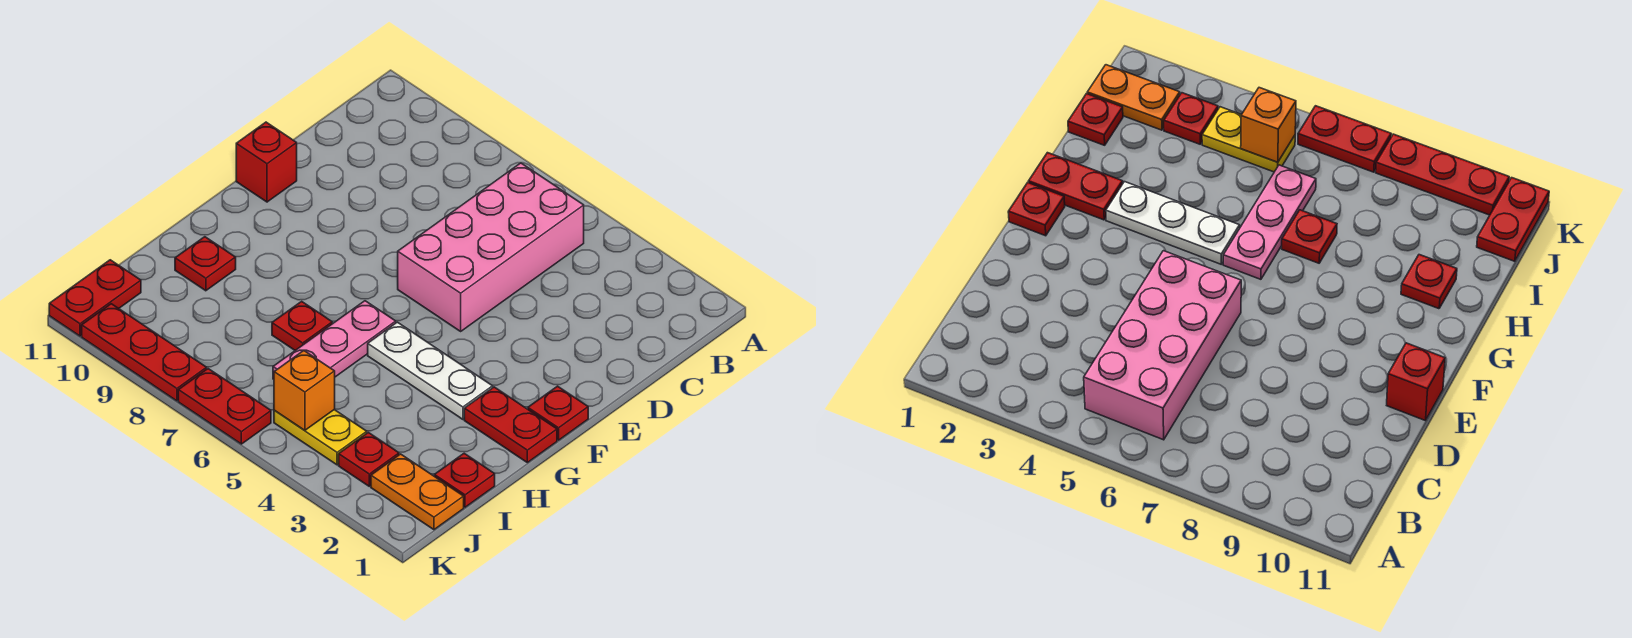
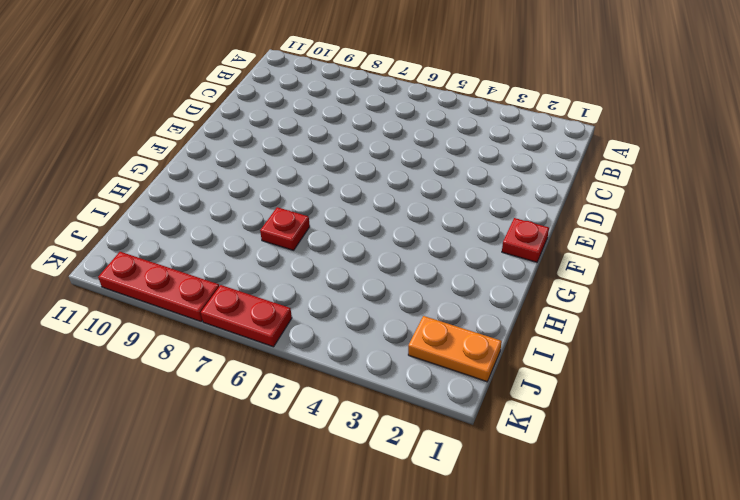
none -> pink 2x4 brick [398,163,584,331]
none -> red 1x1 brick [236,122,297,202]
none -> red 1x2 plate [464,387,557,463]

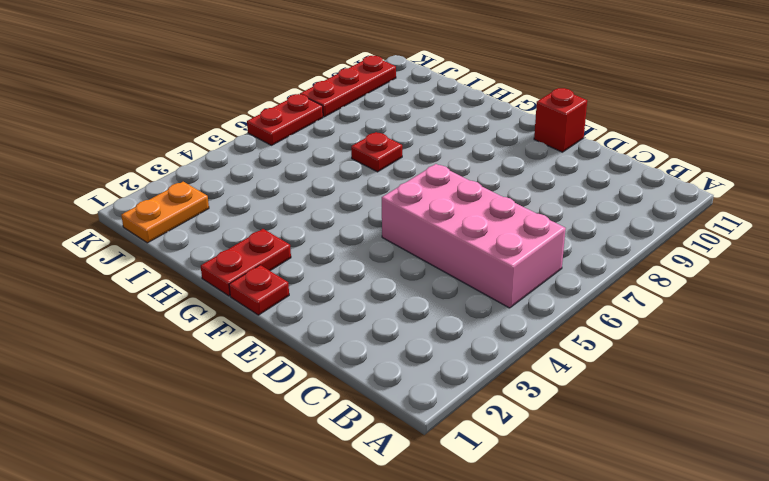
none -> white 1x3 plate [368,322,493,419]
none -> pink 1x3 plate [273,301,396,379]
none -> red 1x1 plate [175,237,236,291]

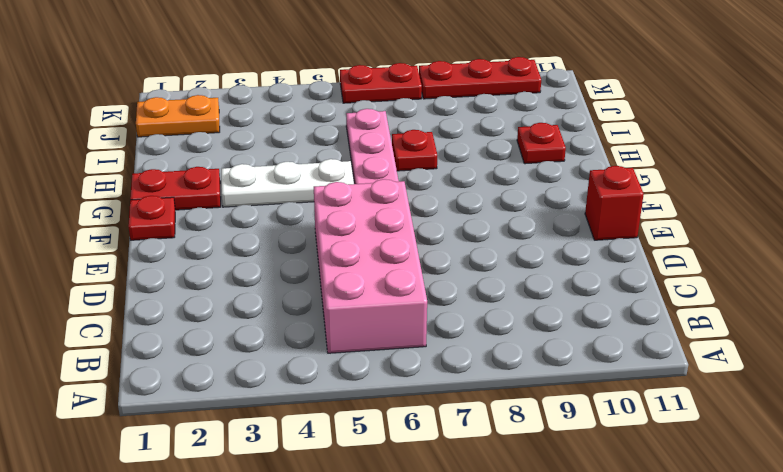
none -> red 1x1 plate [434,453,495,507]
none -> red 1x1 plate [339,432,399,486]
none -> yellow 1x2 plate [274,410,367,465]

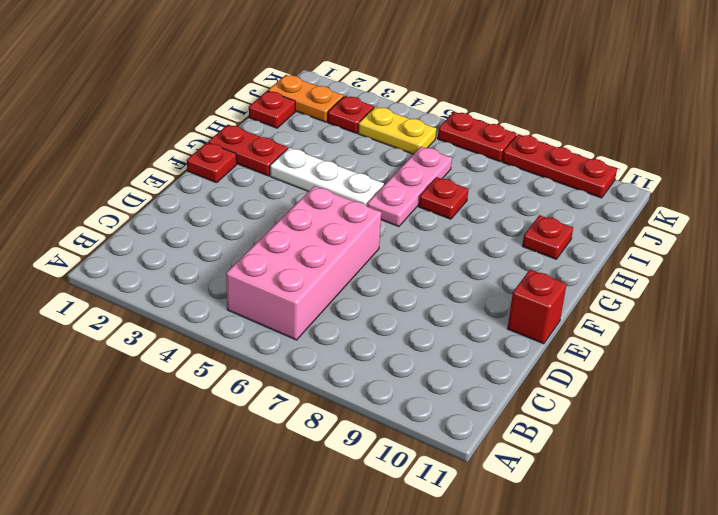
none -> red 1x2 plate [49,260,141,336]
none -> orange 1x1 brick [274,350,335,430]

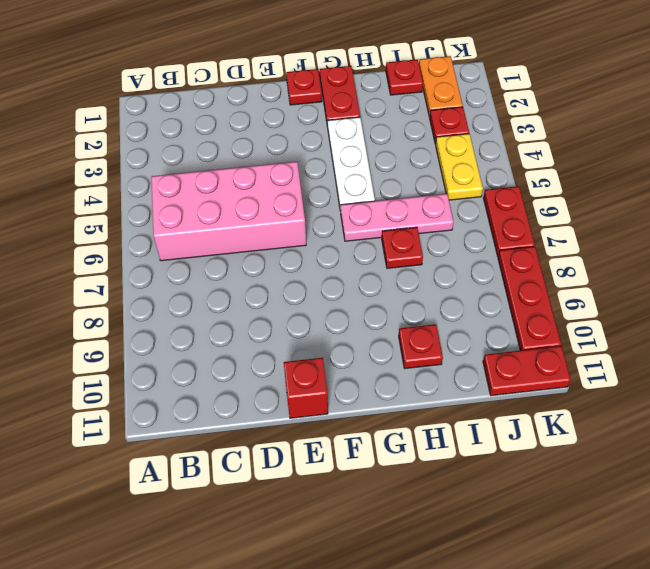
none -> orange 1x1 brick [274,350,335,430]

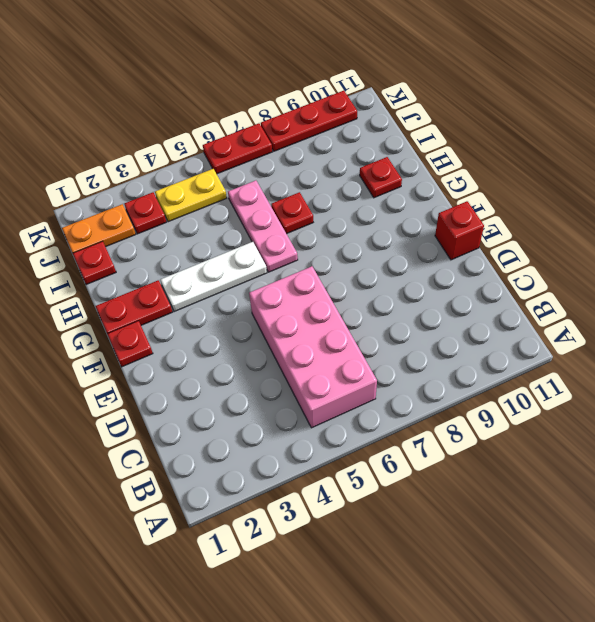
none -> red 1x2 plate [49,260,141,336]
none -> orange 1x1 brick [274,350,335,430]

